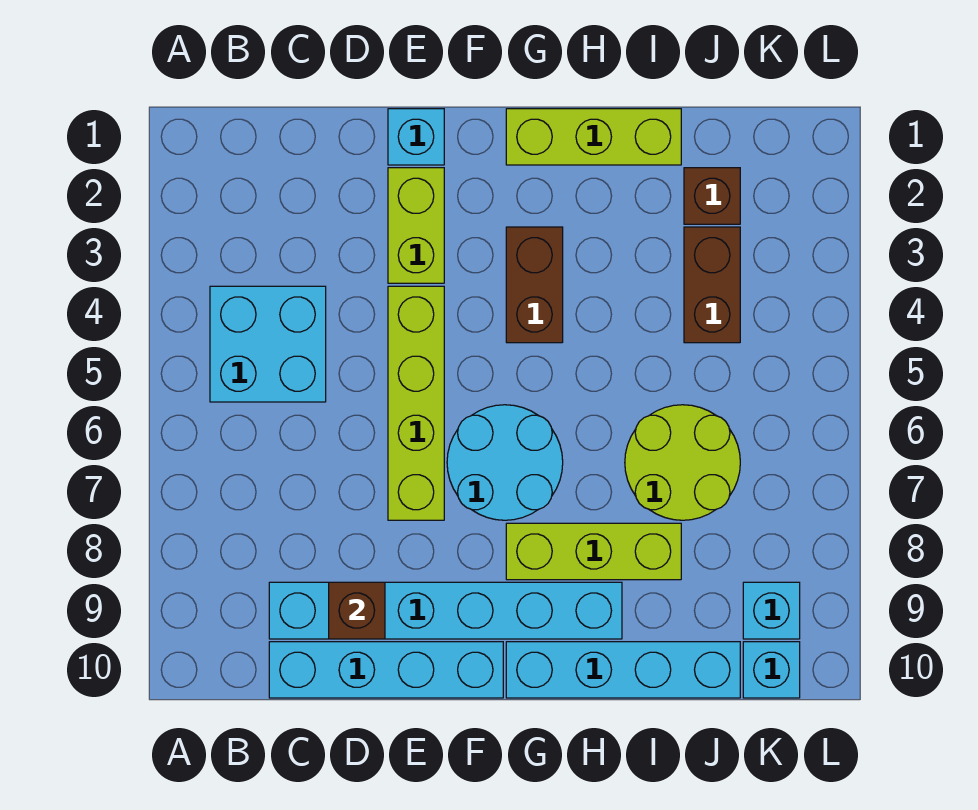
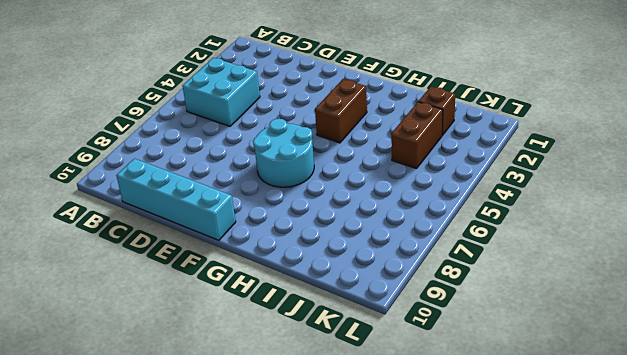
none -> cyan 1x6 brick [269,582,622,639]
none -> cyan 1x1 brick [388,109,444,165]
none -> lime 1x2 brick [388,168,444,283]

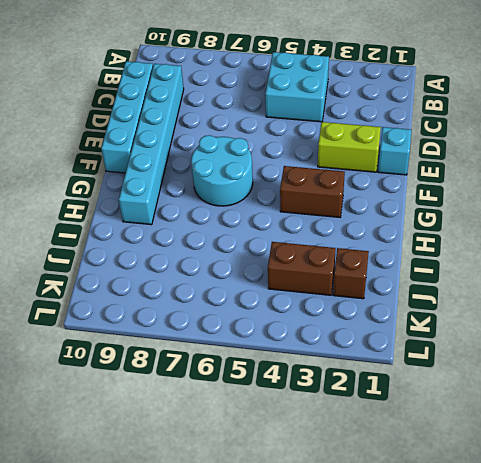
none -> lime 1x4 brick [388,286,444,520]
none -> lime 1x3 brick [506,109,681,165]
none -> lime 1x3 brick [506,523,681,580]

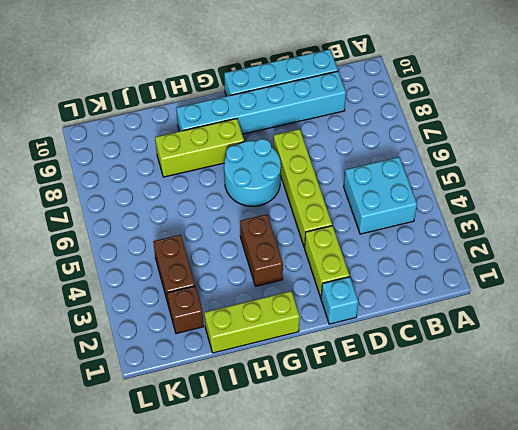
none -> cyan 1x4 brick [506,642,740,698]
none -> lime 2x2 round brick [625,405,740,520]
none -> cyan 1x1 brick [743,582,800,639]

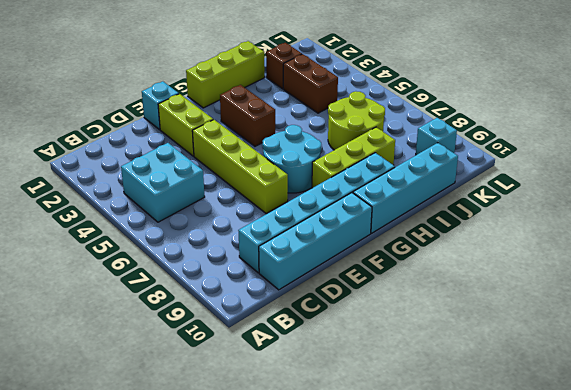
none -> cyan 1x1 brick [743,642,800,698]
none -> brown 1x1 brick [329,582,385,639]

